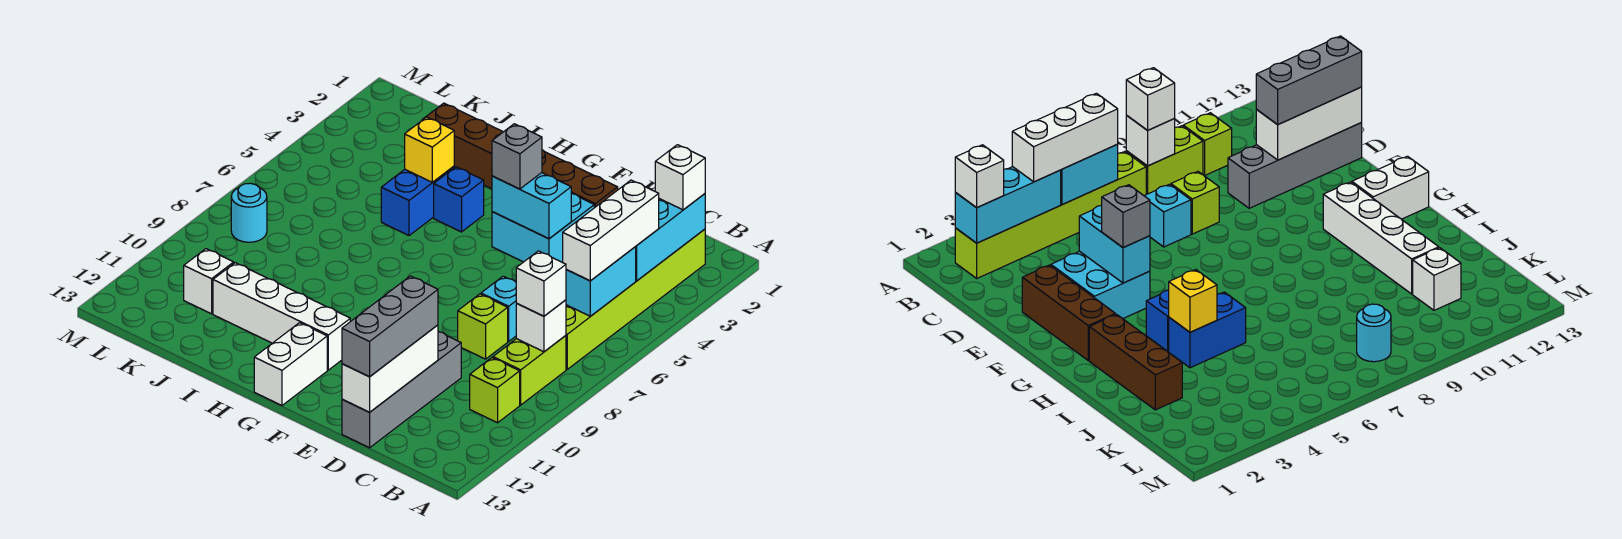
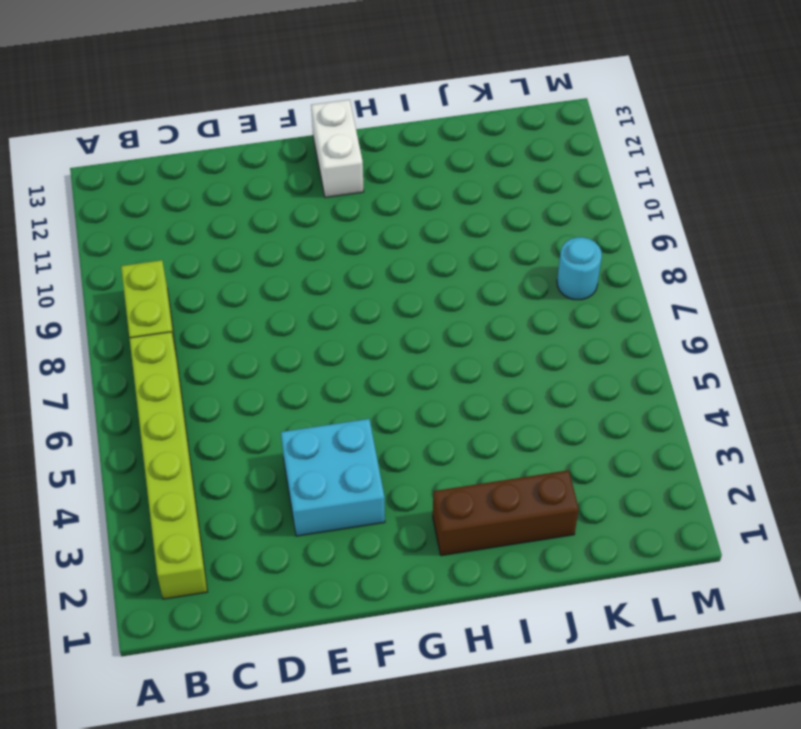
none -> lime 1x1 brick [470,358,520,423]
none -> cyan 1x1 brick [481,276,516,341]
none -> lime 1x1 brick [458,294,508,359]

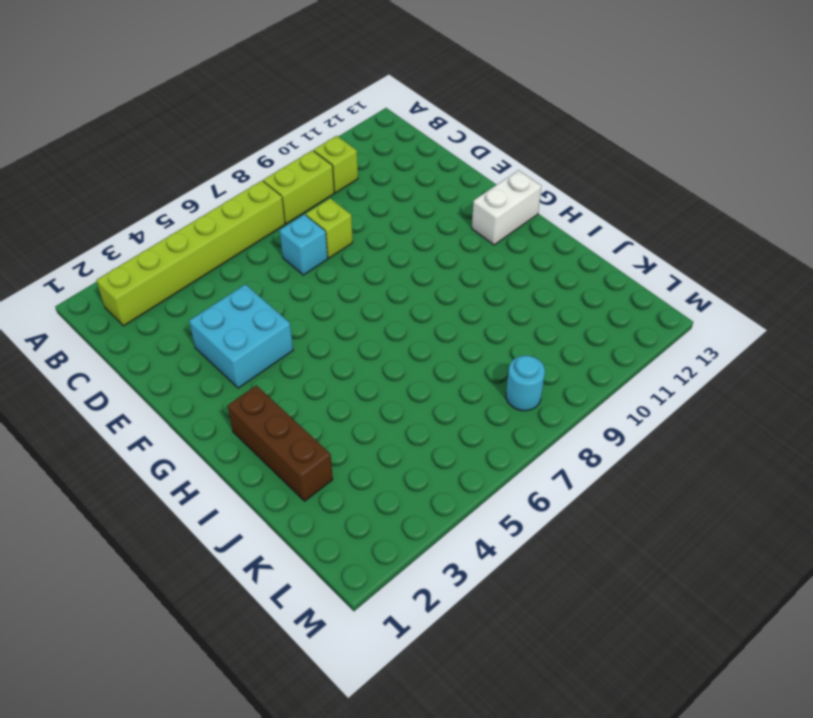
none -> grey 1x4 brick [342,332,461,448]
none -> brown 1x3 brick [542,150,618,208]
none -> white 1x4 brick [213,263,350,370]

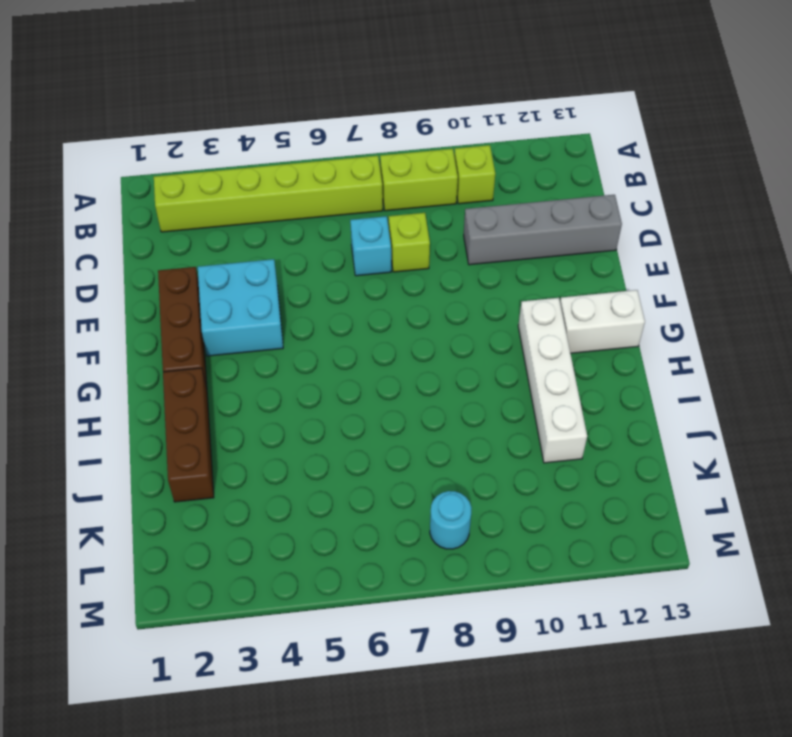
none -> blue 1x1 brick [434,167,484,232]
none -> blue 1x2 brick [381,166,454,236]
none -> white 1x1 brick [184,249,234,314]

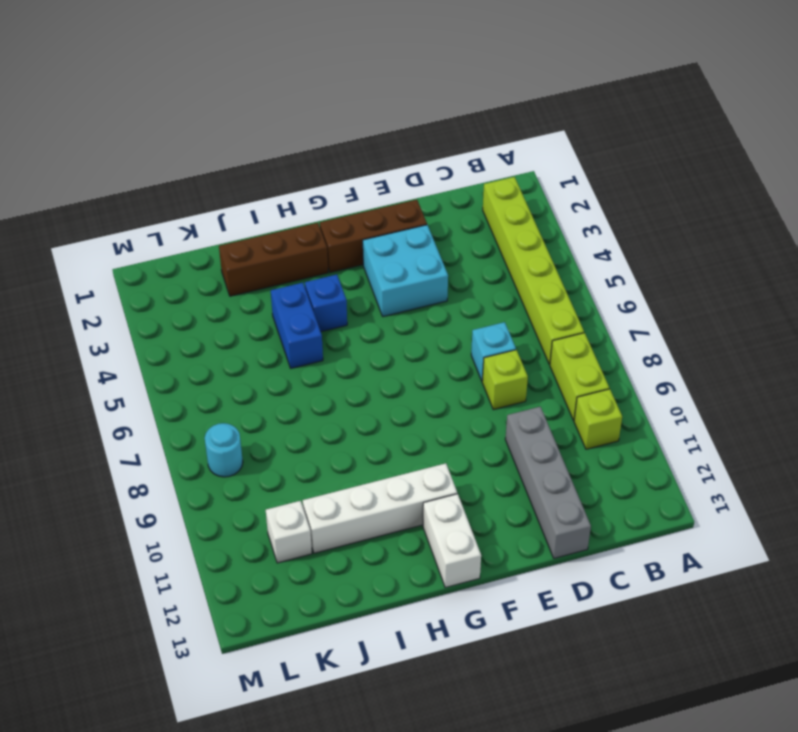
none -> cyan 1x3 brick [635,194,705,281]
none -> cyan 1x2 brick [566,247,636,316]
none -> white 1x1 brick [516,300,566,352]

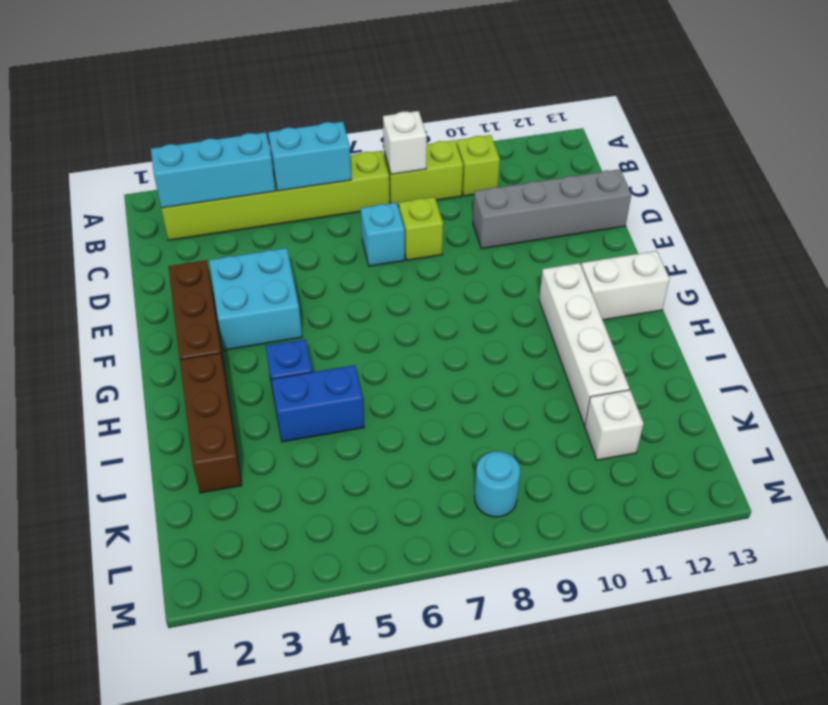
none -> white 1x3 brick [342,325,438,412]
none -> cyan 1x2 brick [492,173,571,239]
none -> yellow 1x1 brick [405,117,454,182]

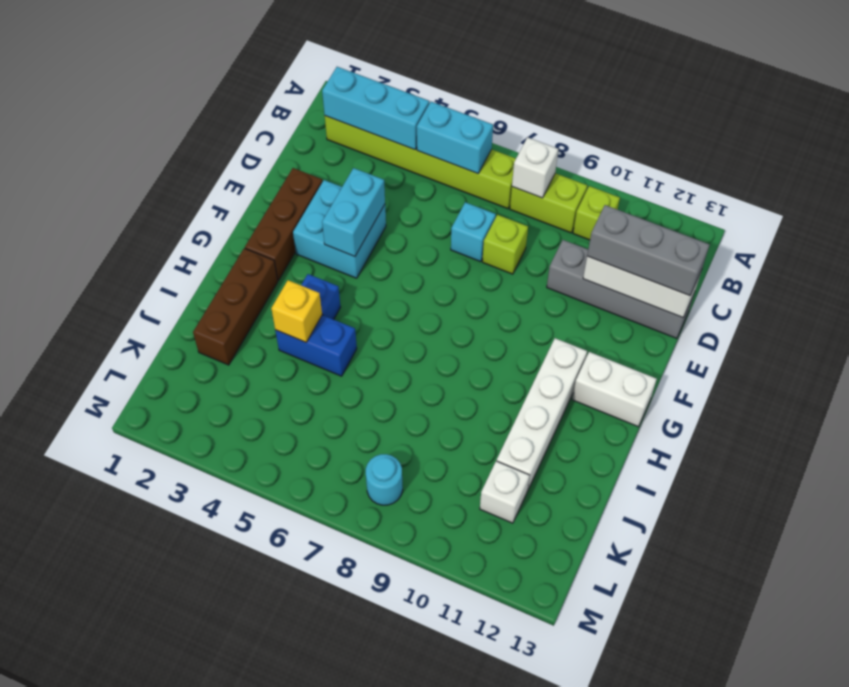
none -> white 1x1 brick [655,145,705,210]
none -> white 1x3 brick [563,180,659,281]
none -> white 1x1 brick [516,251,566,316]

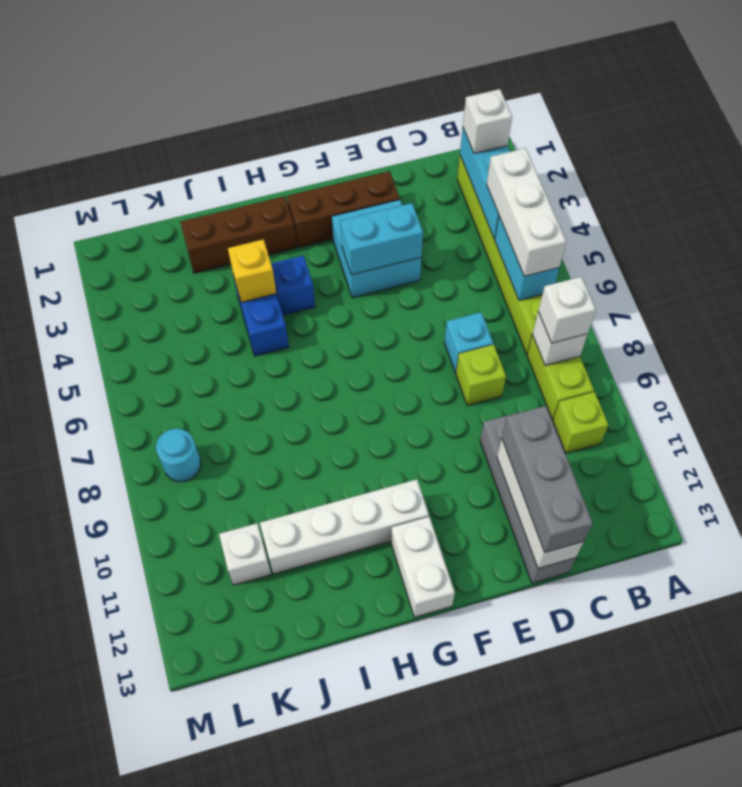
none -> grey 1x1 brick [492,124,542,189]

